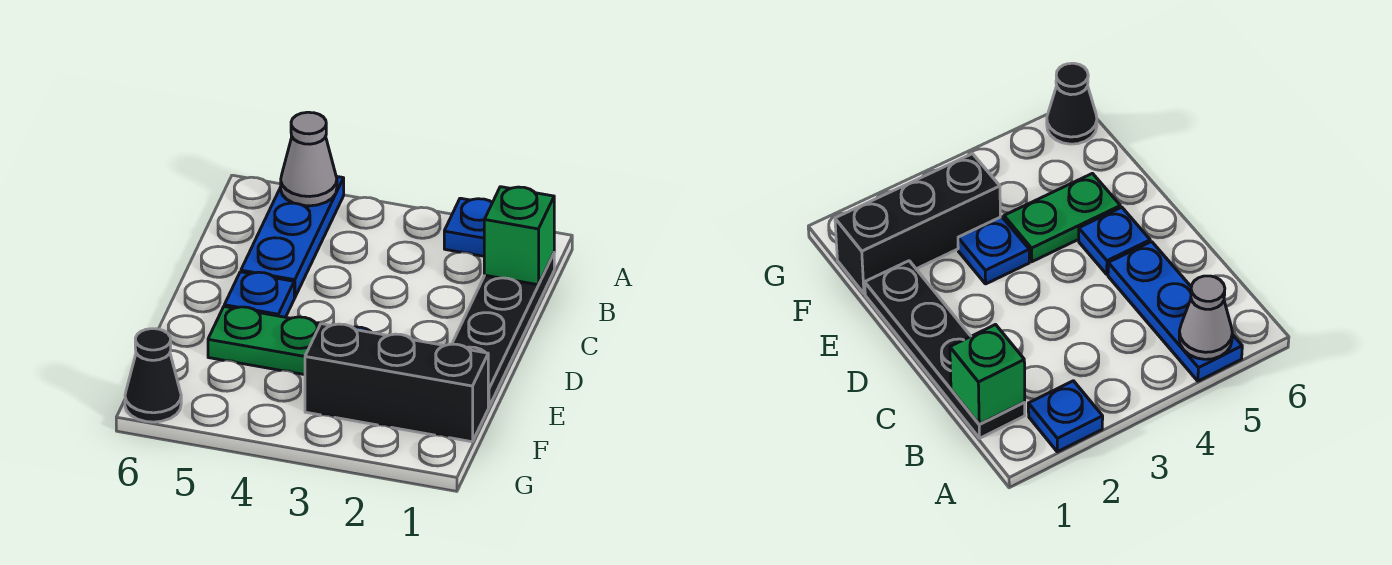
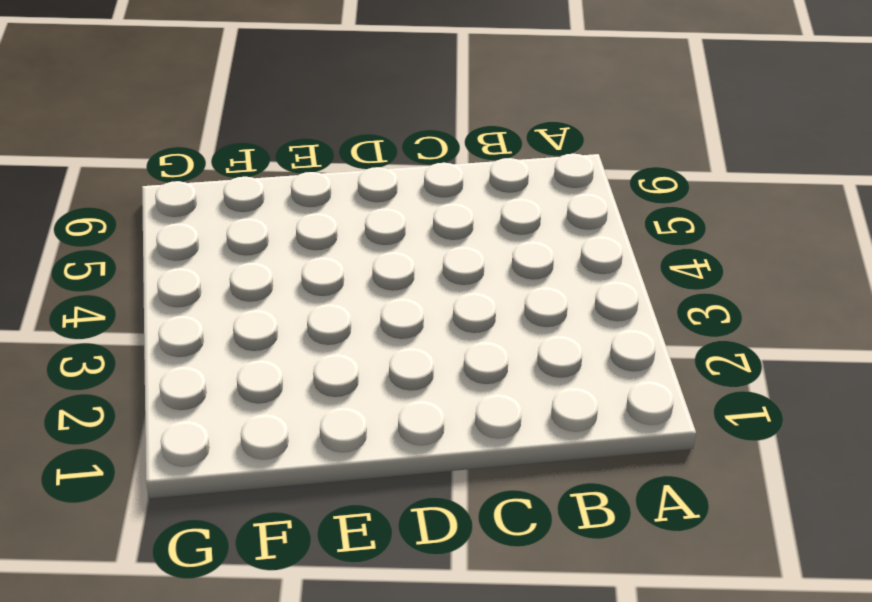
none -> blue 1x1 plate [444,198,492,256]
none -> blue 1x3 plate [241,176,344,298]

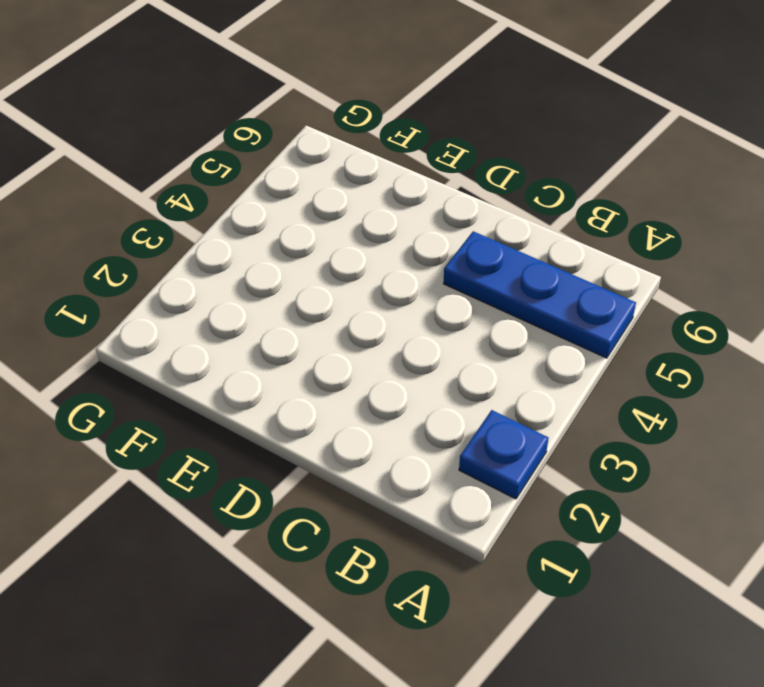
none -> black 1x4 plate [452,254,554,407]
none -> blue 1x1 plate [224,272,294,317]

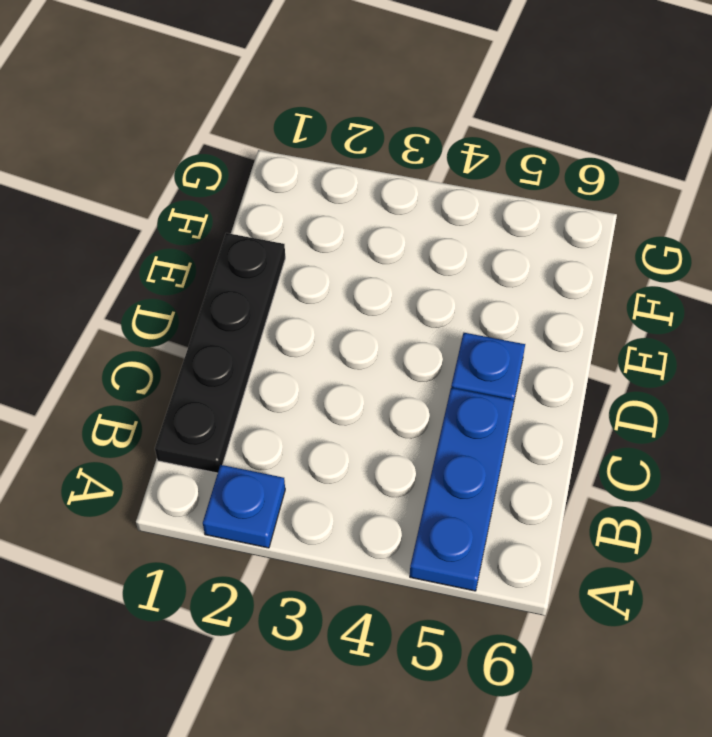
none -> blue 1x1 plate [958,217,1029,284]
none -> green 1x2 plate [208,307,320,375]

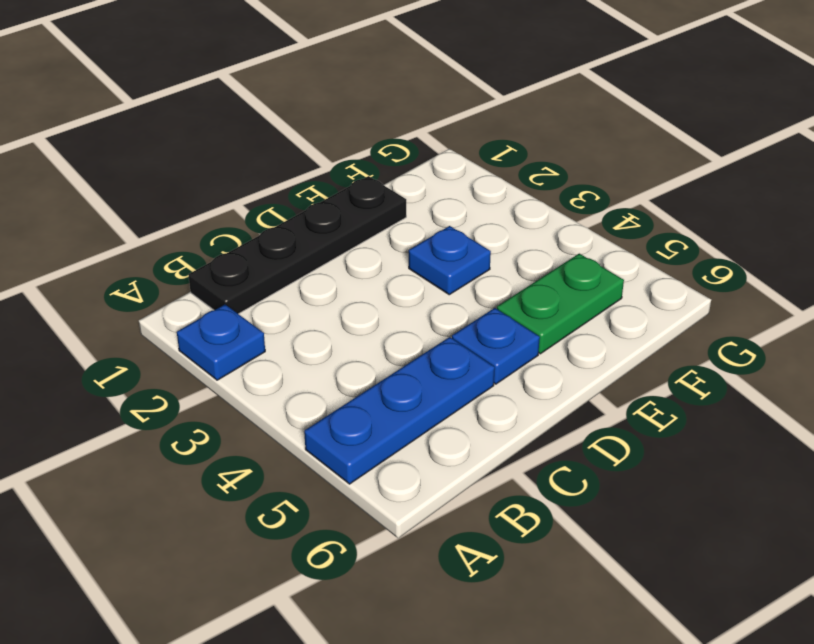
green 1x2 plate [497,254,624,354] -> green 1x2 plate turned to [208,307,320,375]
none -> black 1x3 brick [305,324,488,442]
none -> black 1x1 cone [125,329,181,422]

